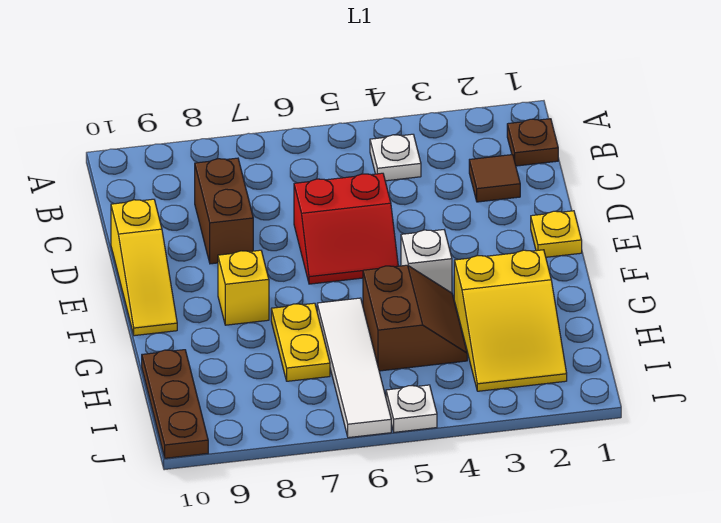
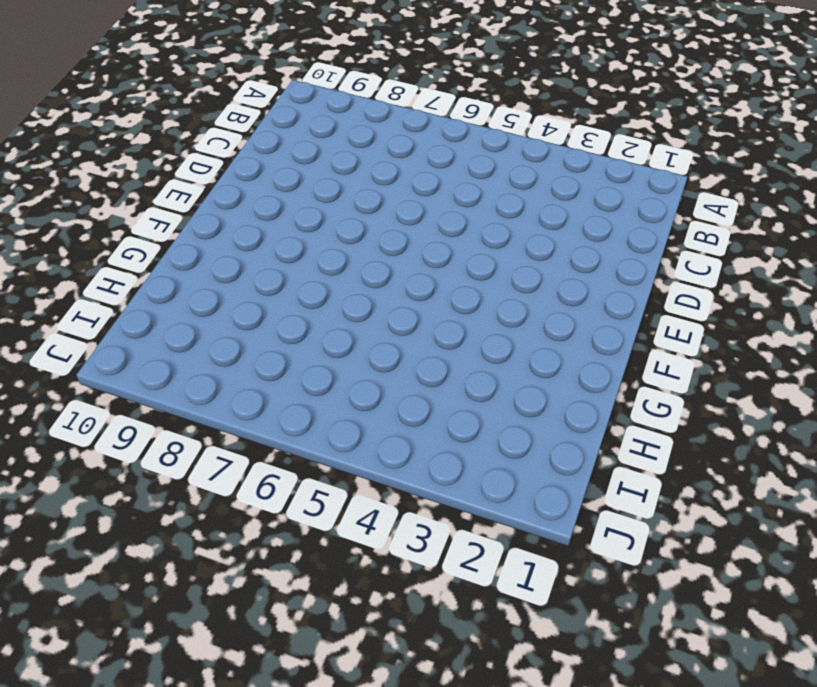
none -> brown 1x1 plate [507,119,558,166]
none -> white 1x1 plate [370,134,421,181]
none -> brown 1x1 tile [469,155,520,202]

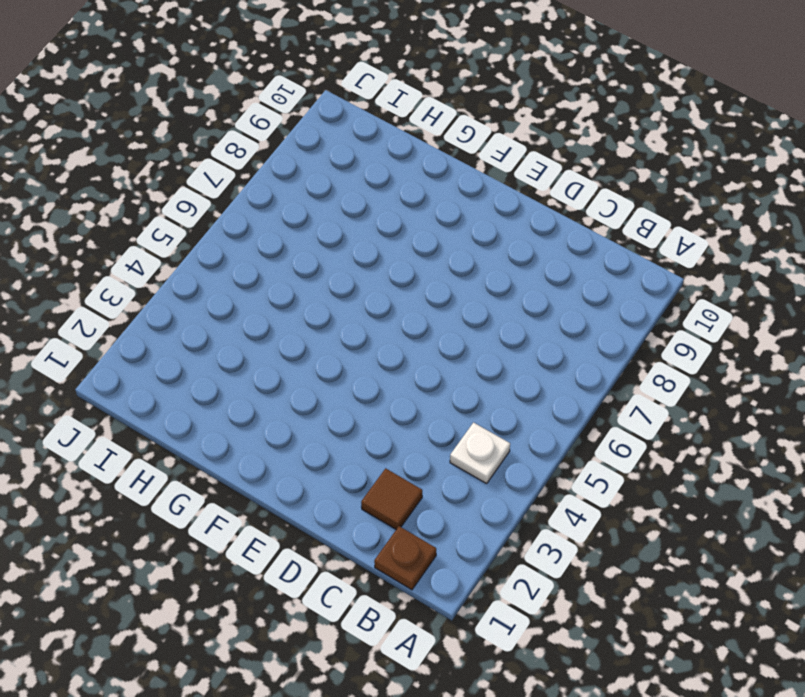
none -> brown 1x2 brick [195,158,253,264]
none -> red 2x2 slope [294,173,398,284]
none -> yellow 1x3 slope [111,199,177,336]

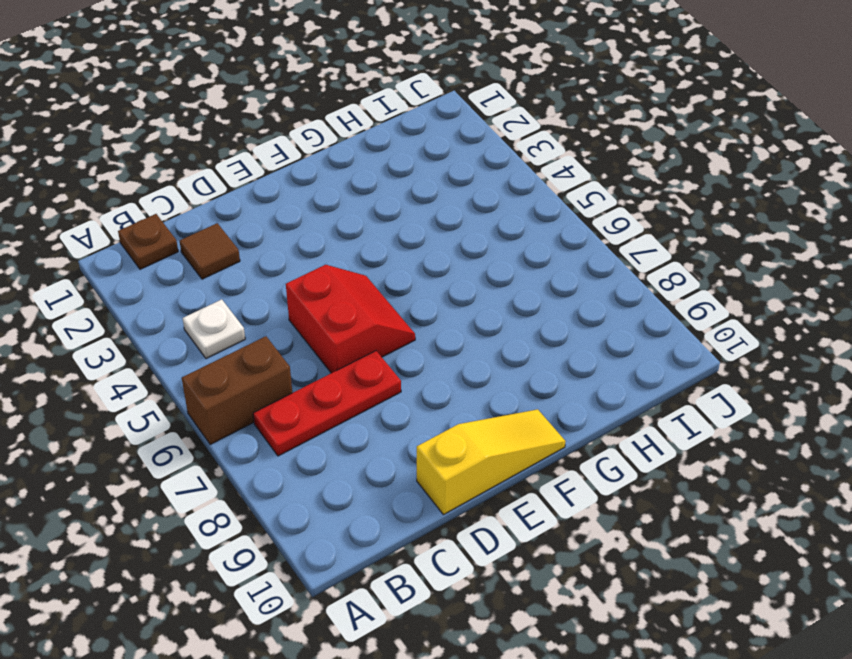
brown 1x2 brick [182,336,292,445] -> brown 1x2 brick moved to [195,158,253,264]
red 1x3 plate [253,351,401,456] -> none
none -> yellow 1x1 plate [531,211,582,257]
none -> white 1x1 brick [401,230,452,293]
none -> yellow 1x1 brick [218,250,269,325]

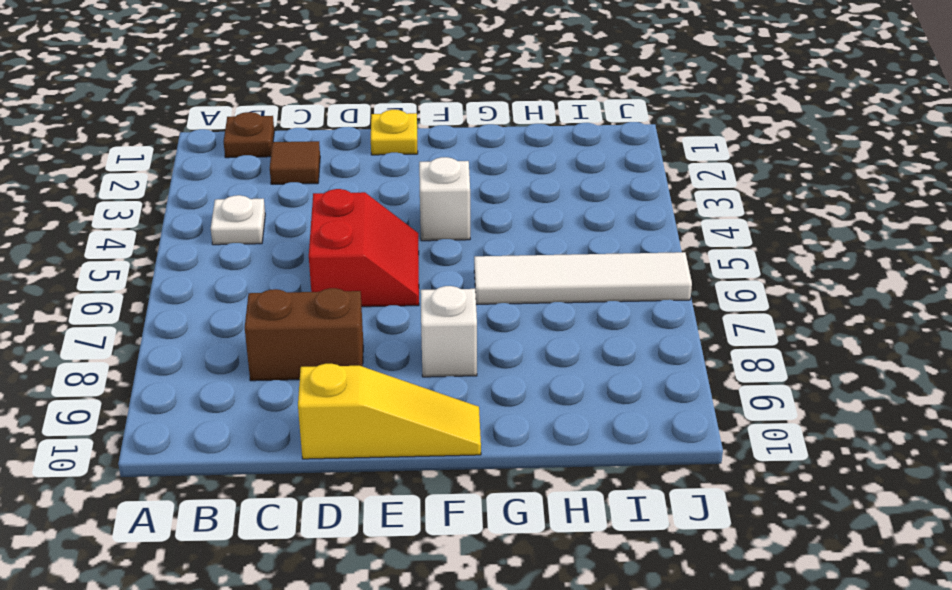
white 1x1 brick [421,286,477,377] -> yellow 1x1 brick [218,250,269,325]
none -> yellow 2x3 slope [454,250,567,391]
none -> brown 2x2 slope [363,265,467,371]
none -> yellow 1x2 plate [271,303,330,381]

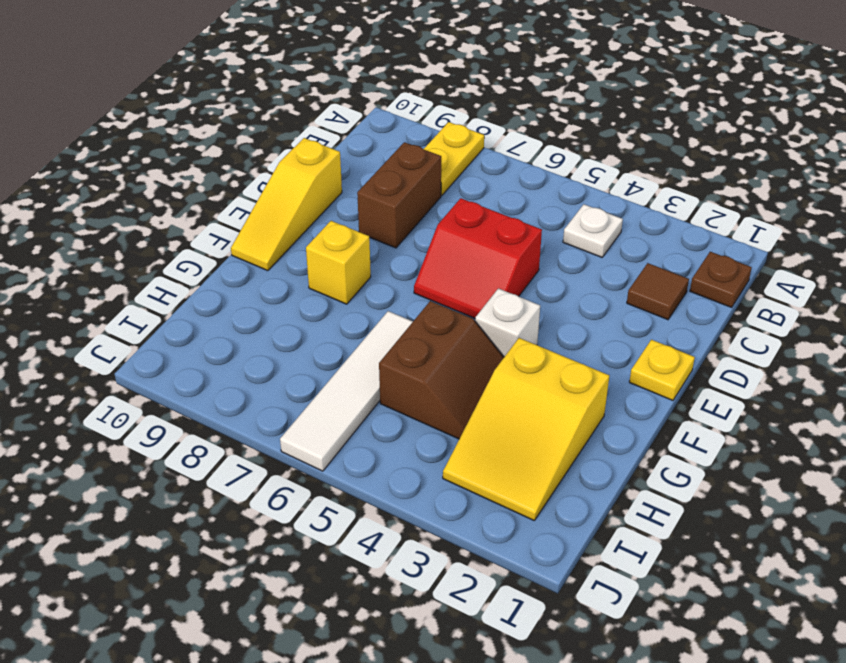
yellow 1x2 plate [424,122,484,196] -> yellow 1x2 plate moved to [271,303,330,381]
none -> brown 1x3 plate [142,350,208,458]
none -> white 1x1 plate [386,385,437,432]

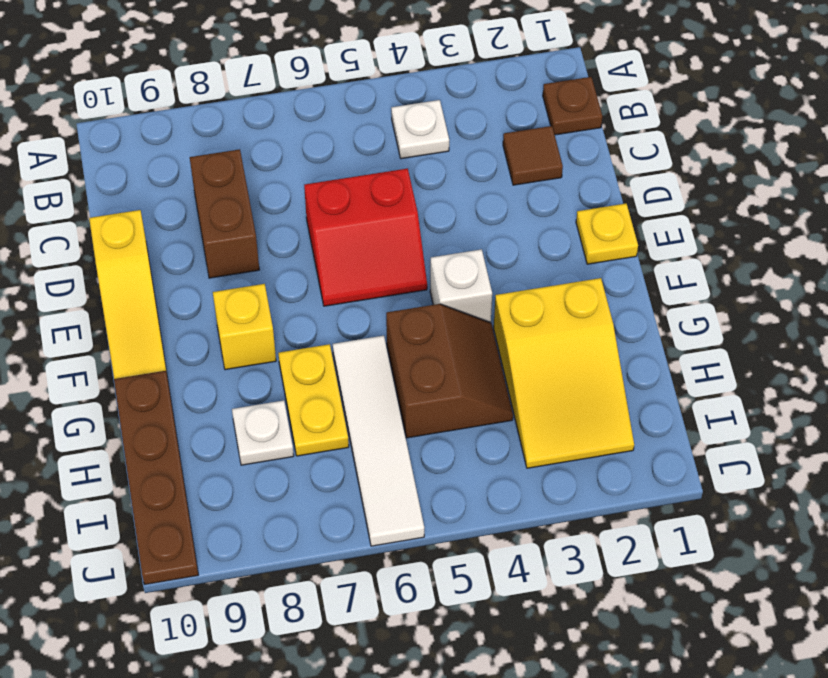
brown 1x4 plate [114,371,198,584] -> brown 1x3 plate [142,350,208,458]
white 1x1 plate [232,400,294,465] -> white 1x1 plate moved to [386,385,437,432]

